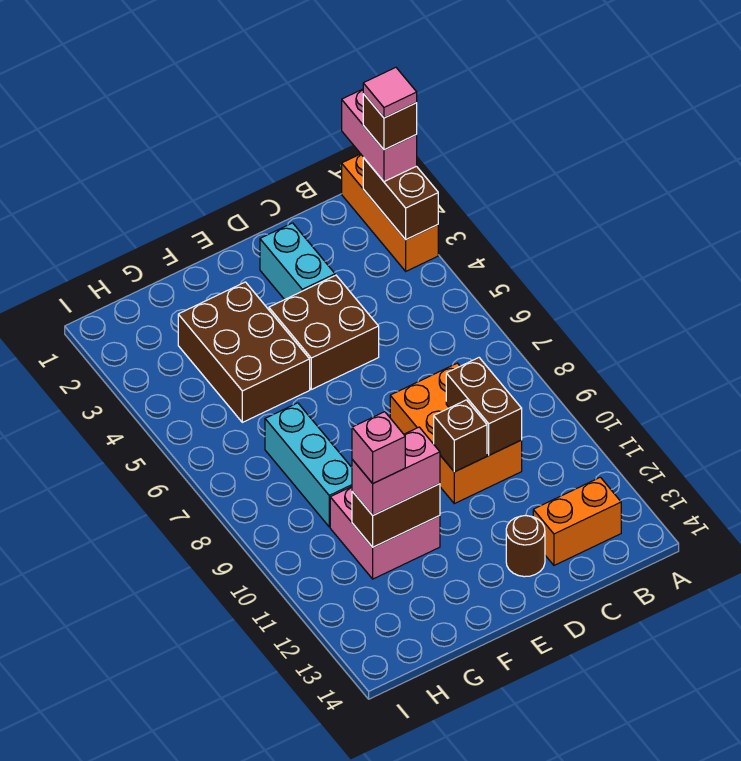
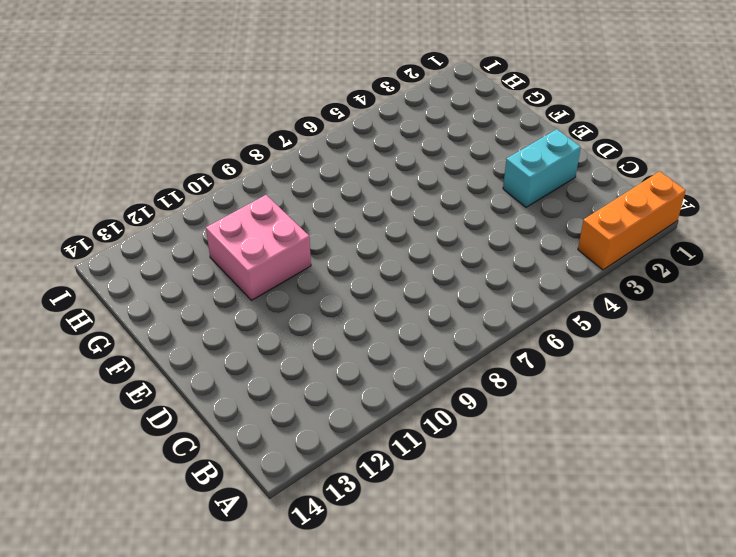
none -> orange 1x2 brick [533,477,621,565]
none -> orange 2x3 brick [390,363,522,504]
none -> brown 2x2 brick [269,275,379,389]

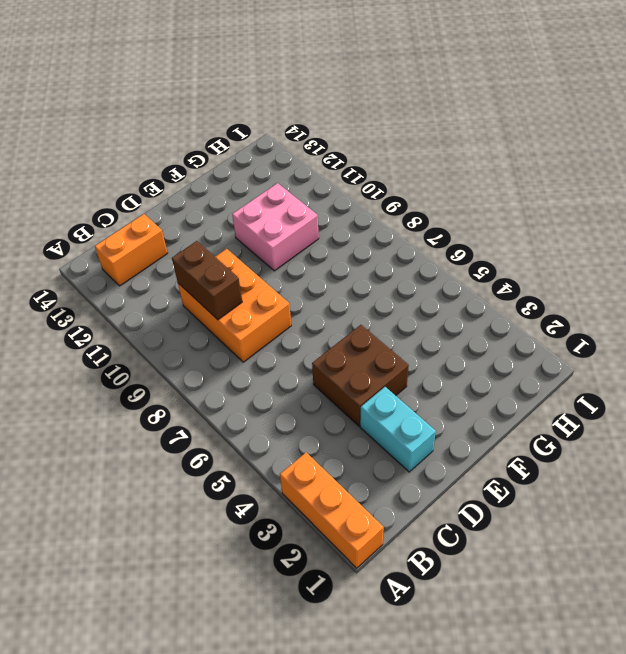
none -> brown 1x1 round brick [506,516,545,577]
none -> brown 2x3 brick [178,282,310,422]
none -> cyan 1x3 brick [265,403,352,527]

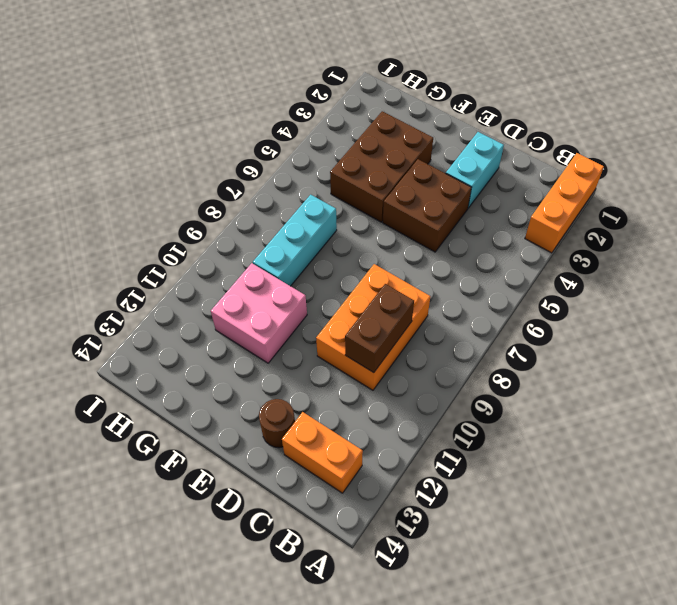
none -> brown 1x2 brick [363,158,438,240]
none -> brown 1x1 brick [434,400,487,472]
none -> brown 1x2 brick [352,484,440,547]

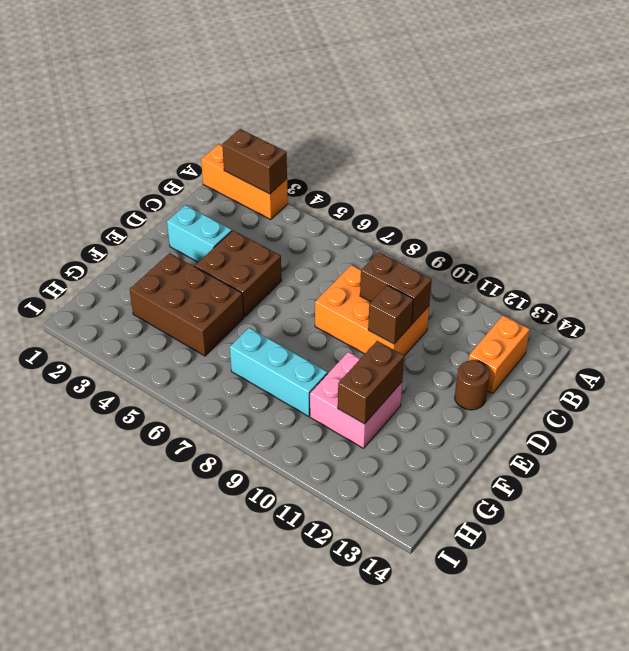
none -> pink 1x2 brick [342,89,417,182]
none -> pink 1x2 brick [352,427,440,515]
none -> brown 1x1 brick [363,94,417,150]

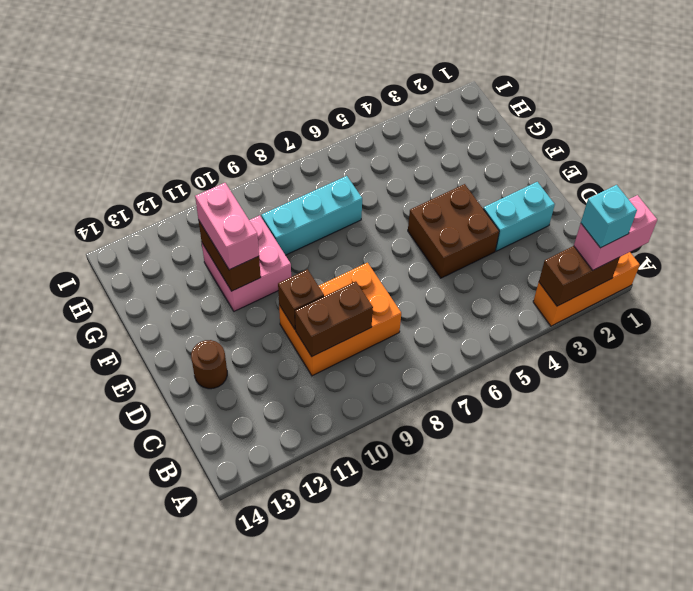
cyan 1x1 brick [581,185,637,248] -> brown 1x1 brick [363,94,417,150]
none -> orange 1x2 brick [533,477,621,565]
none -> brown 2x3 brick [178,282,310,422]
none -> pink 1x1 brick [352,412,405,483]

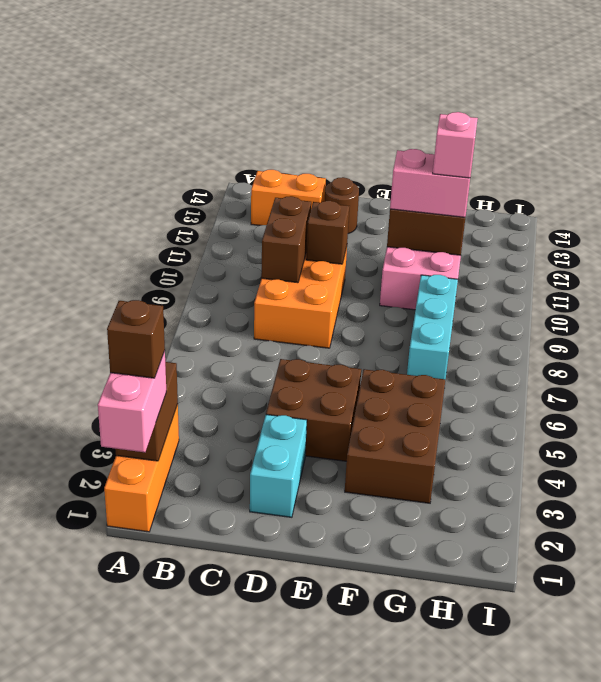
none -> pink 1x1 tile [363,67,417,118]

